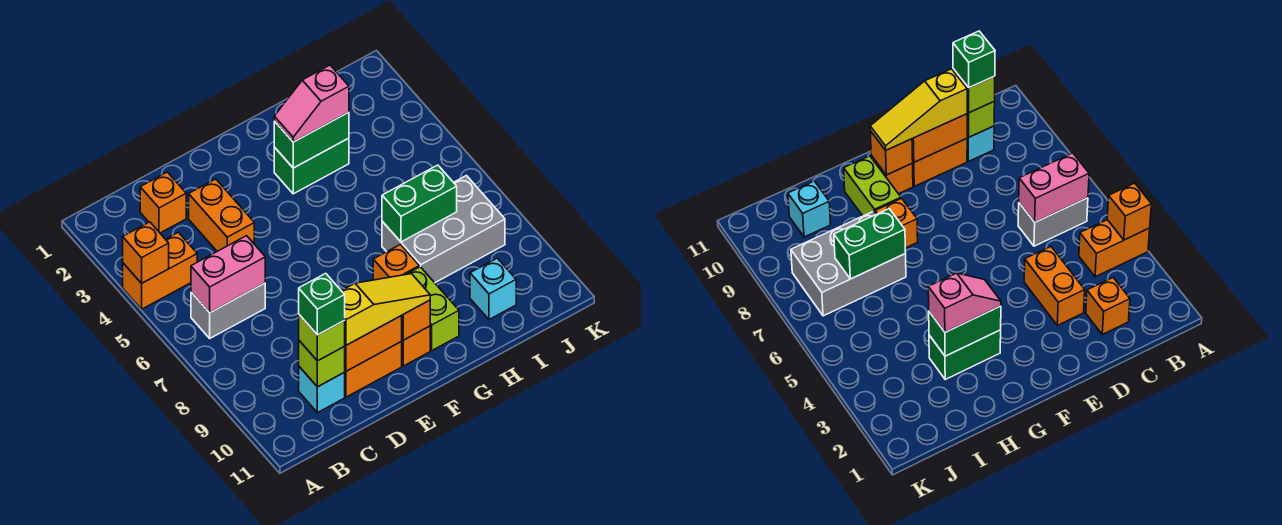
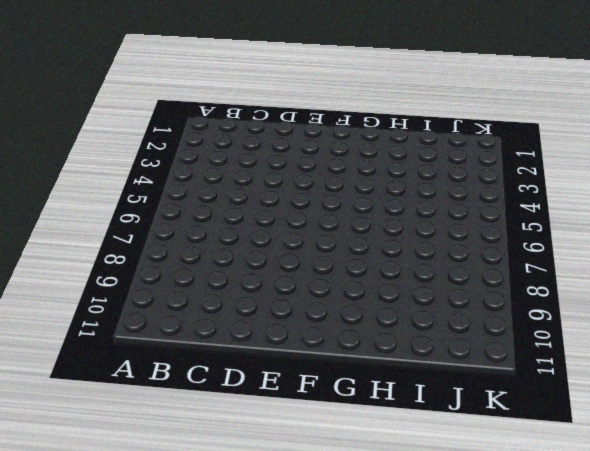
none -> orange 1x2 brick [123,232,197,309]
none -> grey 1x2 brick [191,283,265,338]
none -> orange 1x1 brick [140,172,186,233]

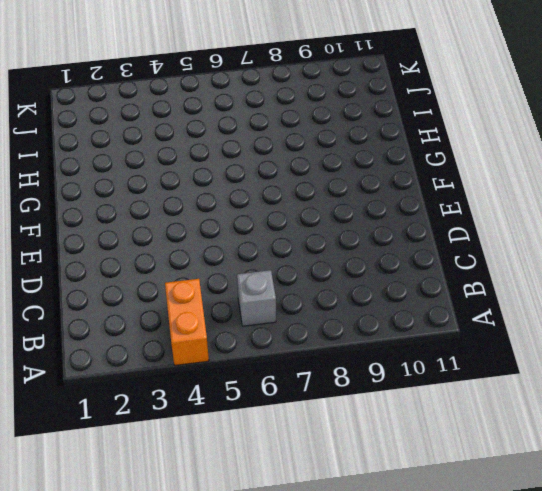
grey 1x1 brick [237,270,276,326] -> grey 1x2 brick [191,283,265,338]
none -> orange 1x1 brick [140,172,186,233]
none -> cyan 1x1 brick [299,367,345,413]
none -> orange 1x2 brick [189,179,254,251]

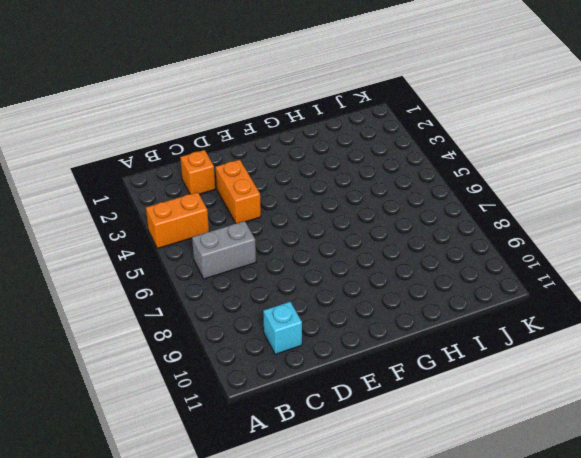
none -> orange 1x2 brick [345,342,402,397]
none -> orange 1x1 brick [401,326,430,366]
none -> green 1x2 brick [274,138,349,194]

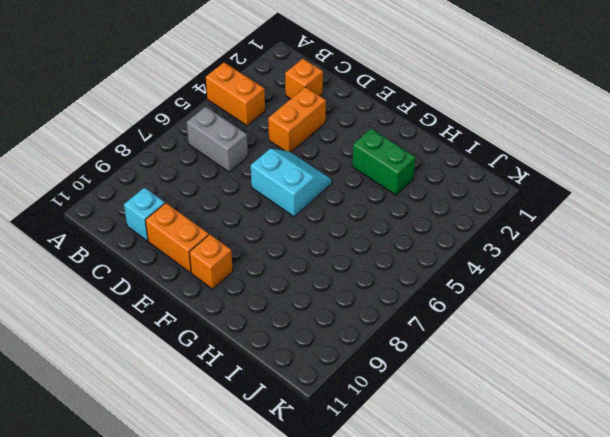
cyan 2x2 slope [251,149,332,217] -> none
none -> orange 1x1 brick [373,244,419,280]
none -> lime 1x2 brick [408,267,459,350]
none -> grey 2x3 brick [382,176,505,283]

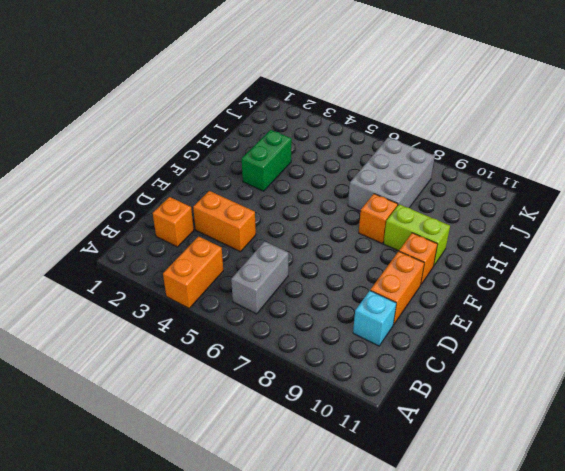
none -> cyan 1x1 brick [470,258,516,319]
none -> orange 1x1 brick [123,222,169,284]
none -> pink 1x2 brick [191,236,265,313]

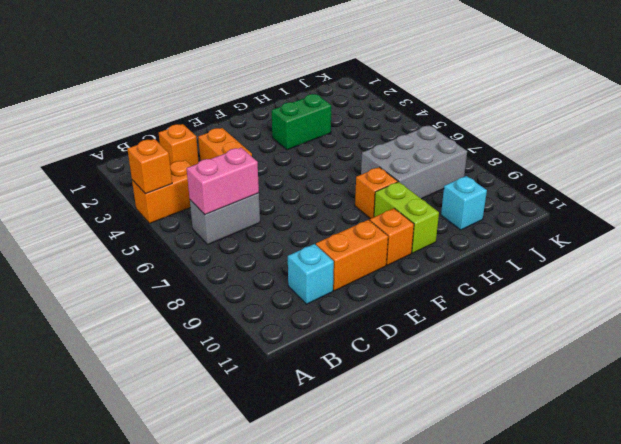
none -> lime 1x1 brick [299,341,345,387]
none -> orange 1x2 brick [344,316,402,371]
none -> orange 1x1 brick [401,300,430,340]

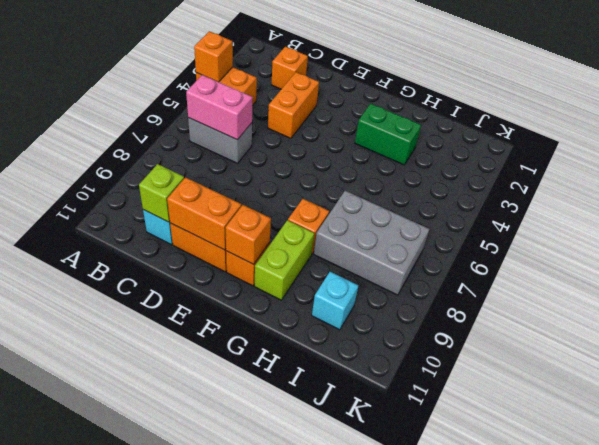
none -> green 1x2 brick [274,112,349,168]
none -> green 1x2 brick [382,165,457,242]
none -> lime 1x1 brick [299,315,345,361]

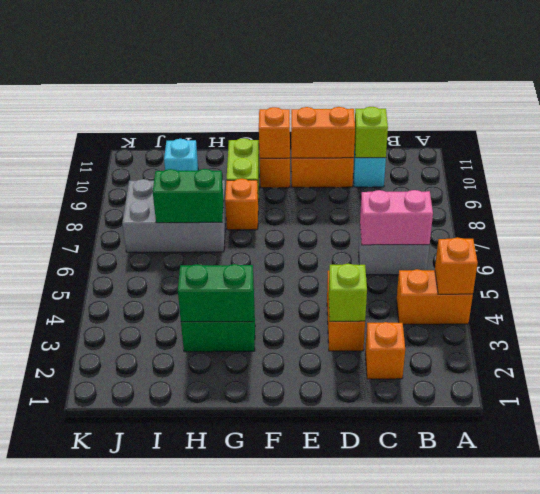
lime 1x1 brick [329,264,367,321] -> lime 1x1 brick moved to [299,315,345,361]
none -> yellow 1x3 slope [342,274,430,345]
none -> pink 1x2 slope [274,65,349,142]
none -> green 1x1 brick [299,273,345,335]

